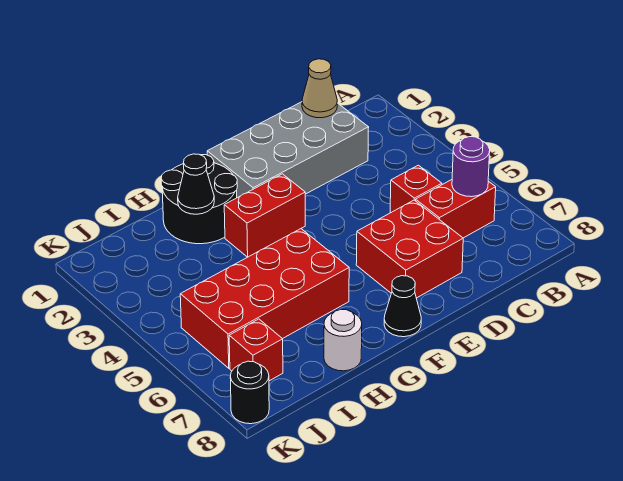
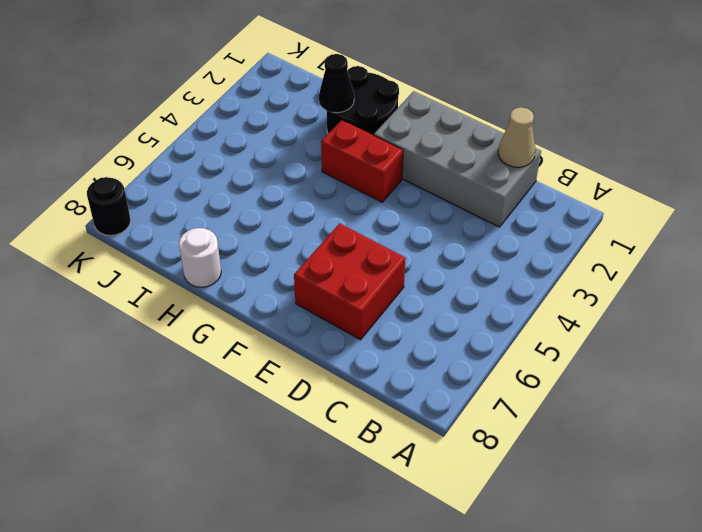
none -> red 1x2 brick [416,180,496,238]
none -> red 1x1 brick [390,165,442,213]
none -> black 1x1 cone [384,276,421,337]

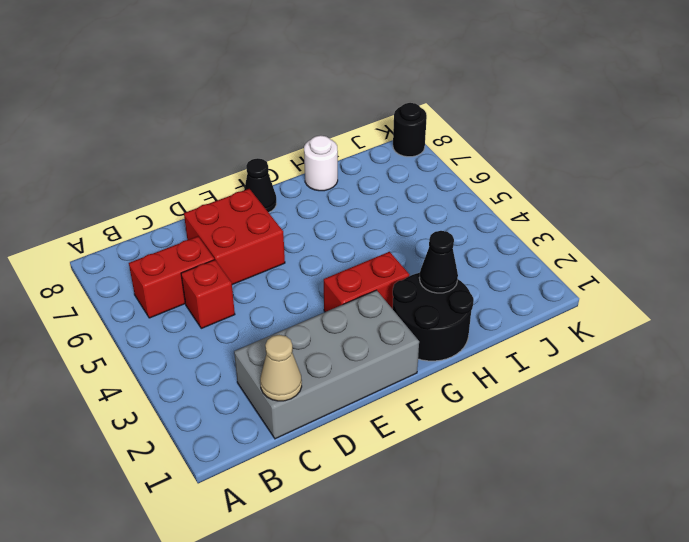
none -> red 2x4 brick [180,229,349,368]
none -> red 1x1 brick [229,319,283,381]
none -> purple 1x1 round brick [452,137,490,197]

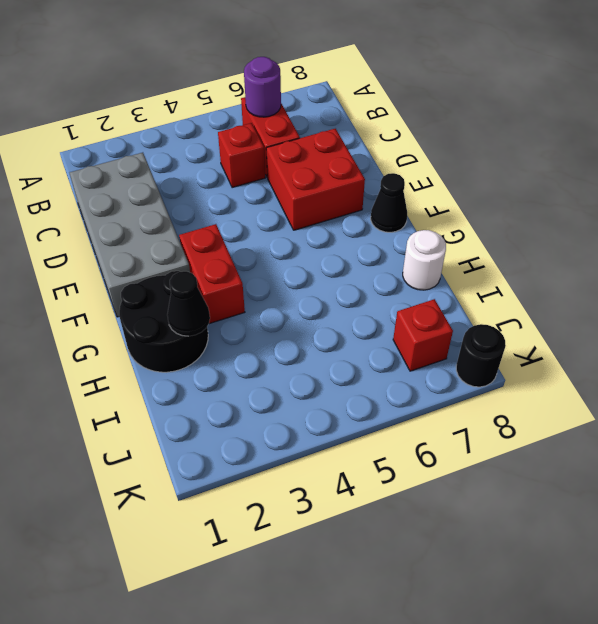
none -> red 2x4 brick [180,229,349,368]
none -> tan 1x1 cone [302,59,337,118]

